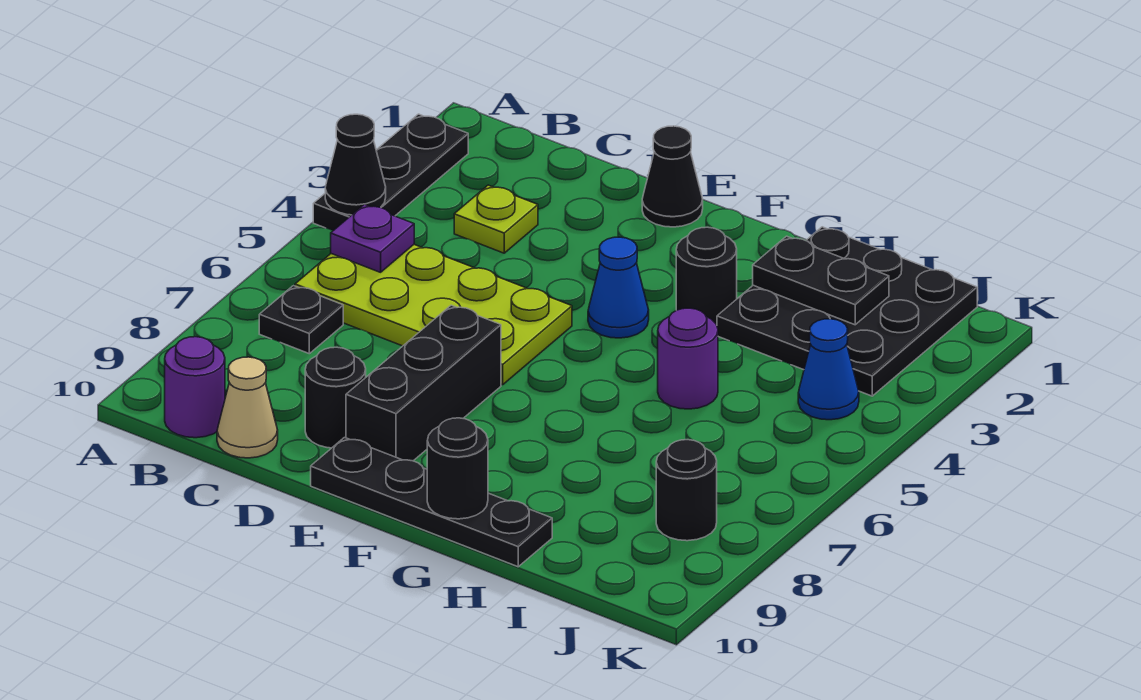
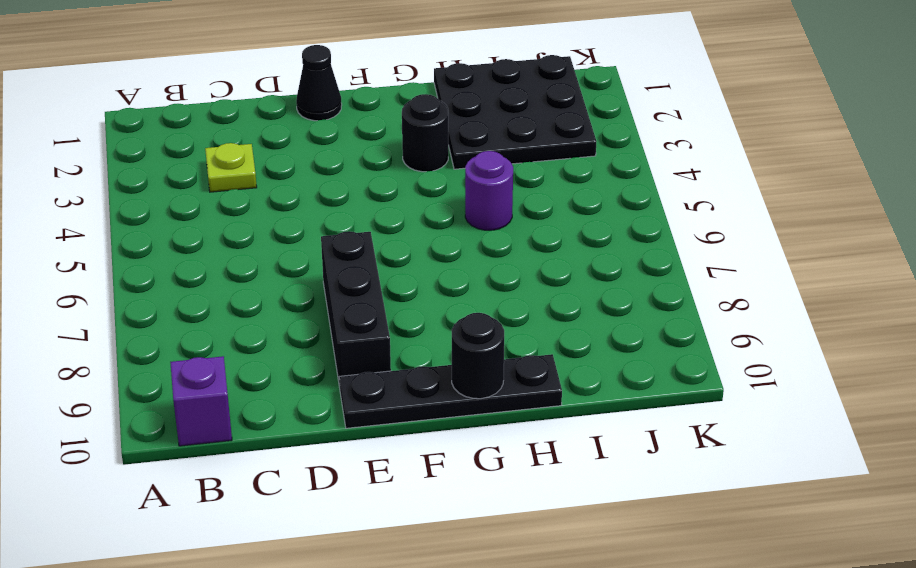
purple 1x1 brick [170,356,232,446] -> purple 1x1 round brick [165,337,225,438]
none -> black 1x3 plate [313,114,468,231]
none -> lime 2x4 plate [295,245,572,385]
none -> black 1x1 plate [259,286,343,354]

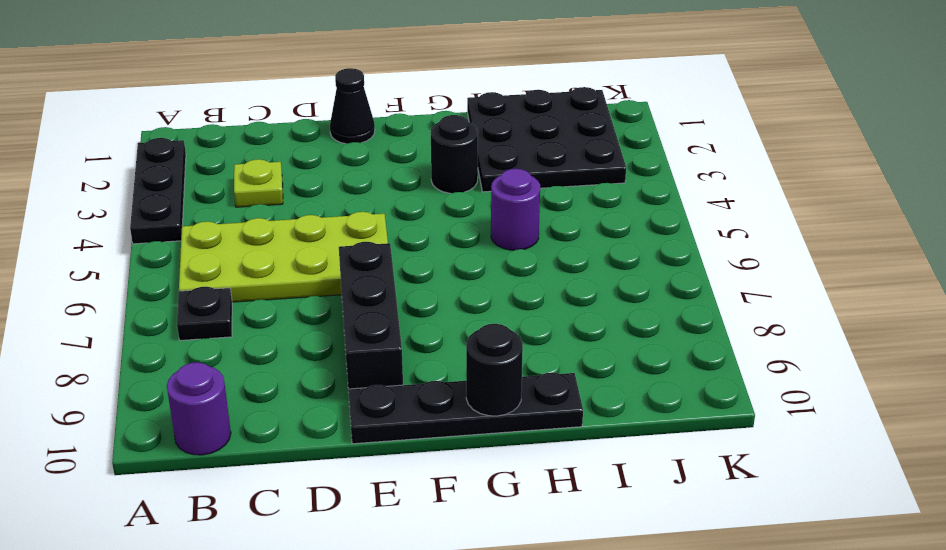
none -> tan 1x1 cone [217,357,278,458]
none -> black 1x1 round brick [305,347,366,448]
none -> blue 1x1 cone [588,237,649,338]

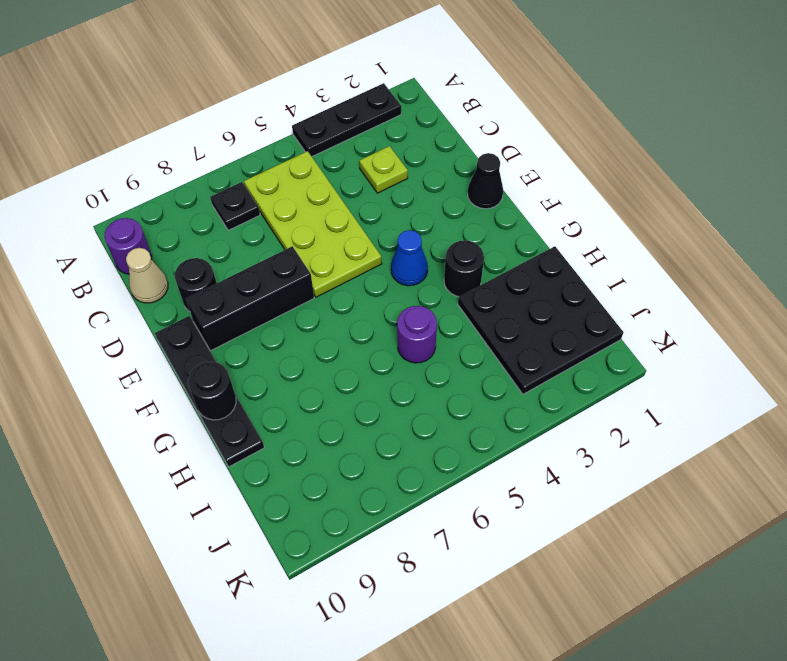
none -> blue 1x1 cone [798,319,859,420]
none -> black 1x1 round brick [656,440,717,541]
none -> black 1x1 cone [325,114,386,215]

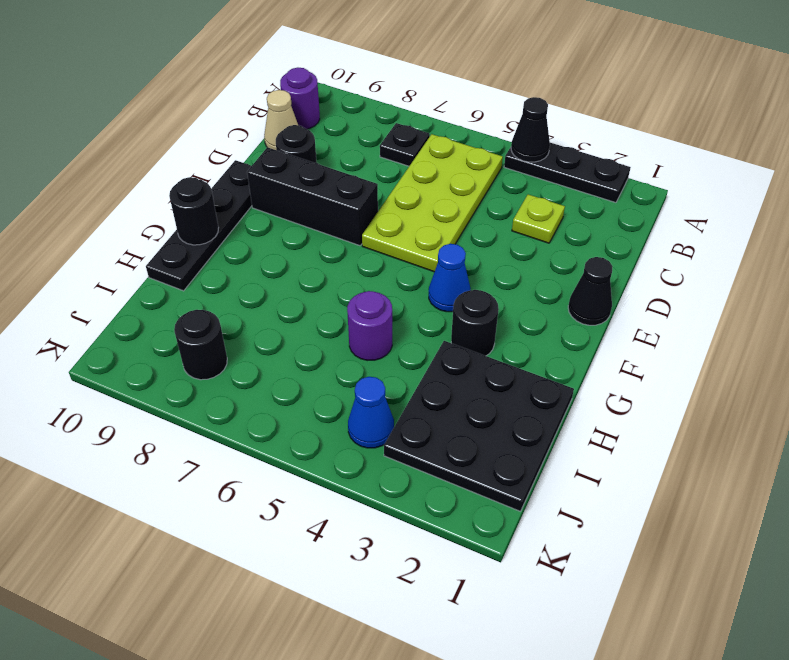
none -> purple 1x1 plate [331,204,414,272]
none -> black 1x2 plate [753,236,889,325]

